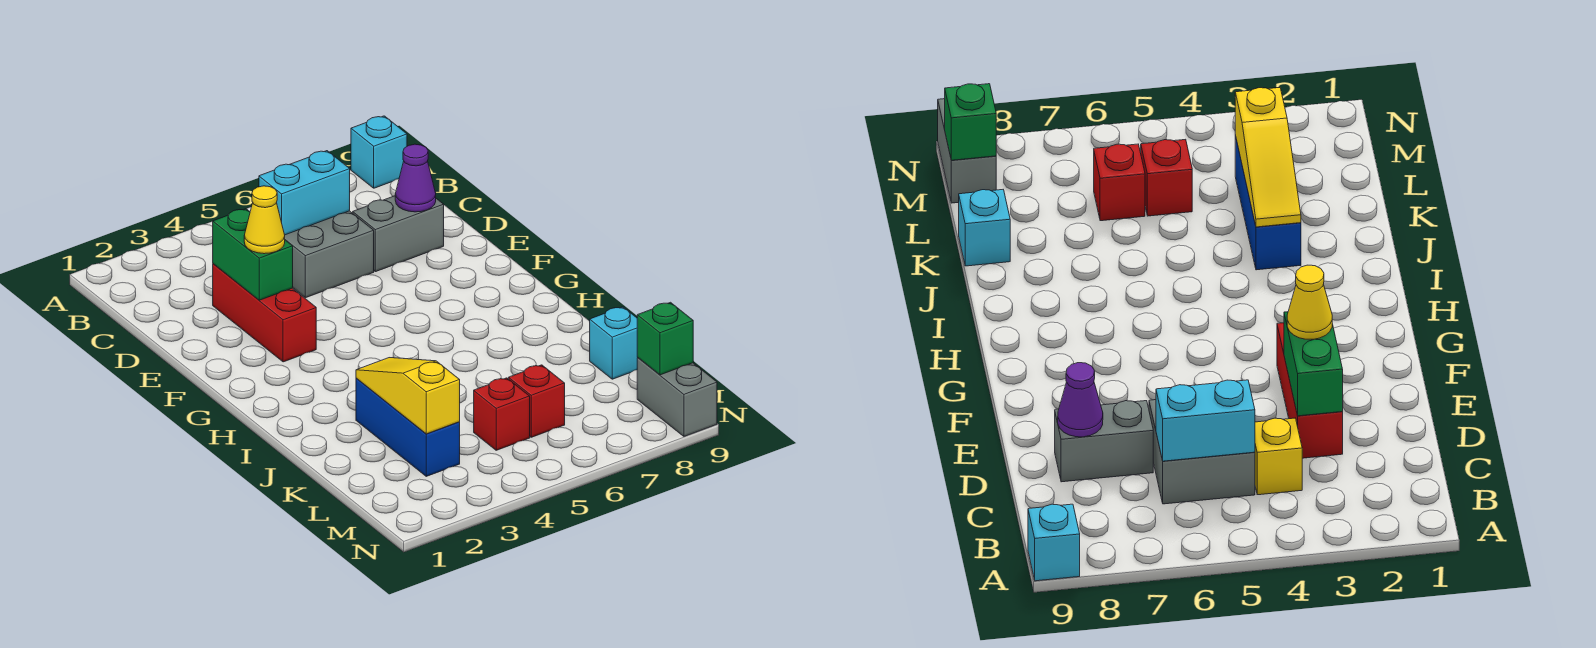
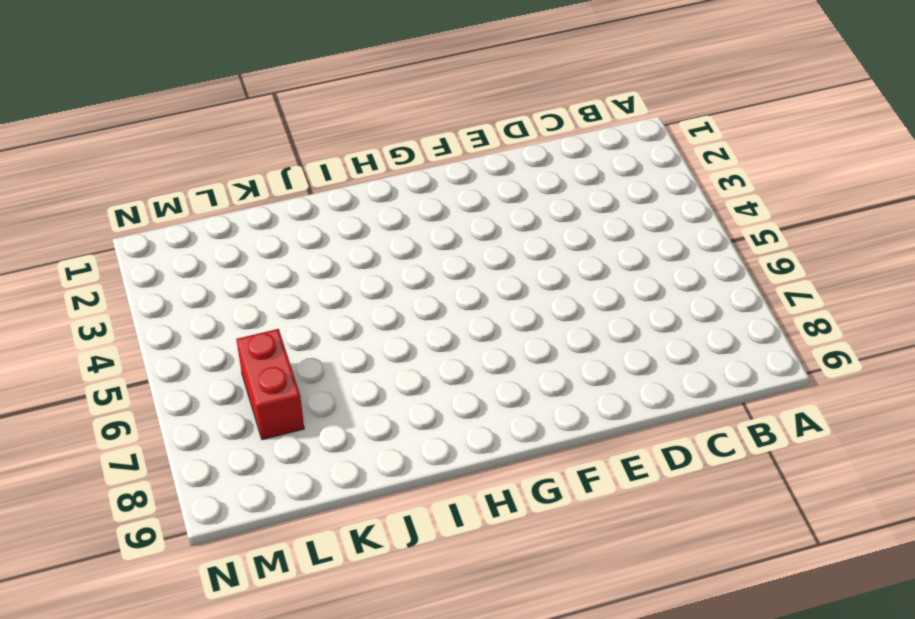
red 1x2 brick [236,329,304,440] -> red 1x1 brick [509,365,565,437]
none -> cyan 1x1 brick [351,116,407,188]
none -> yellow 1x1 brick [1255,418,1302,495]
none -> grey 2x2 brick [285,211,374,298]

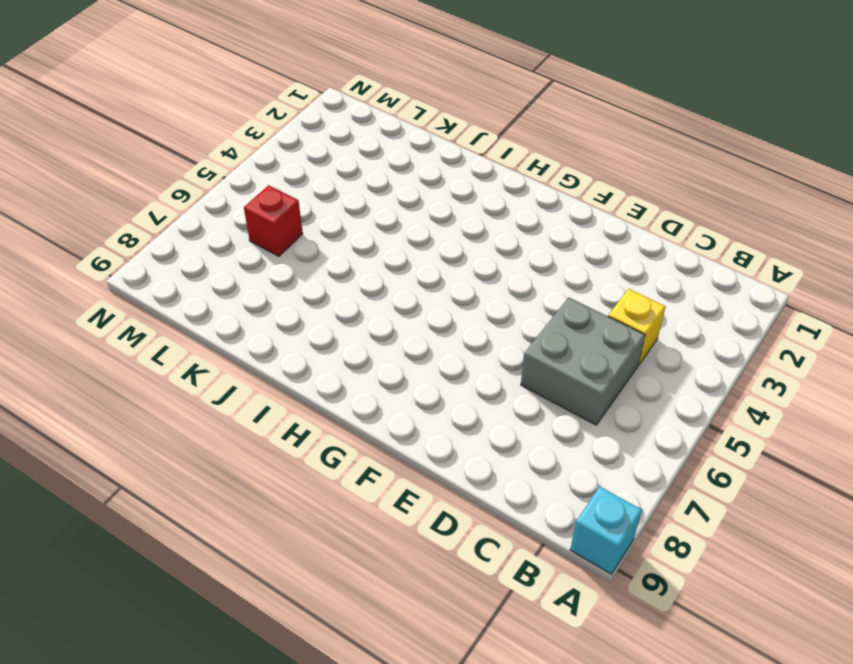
none -> red 1x3 brick [213,264,316,362]
none -> grey 1x2 brick [353,196,444,272]
none -> blue 1x3 brick [356,378,460,476]

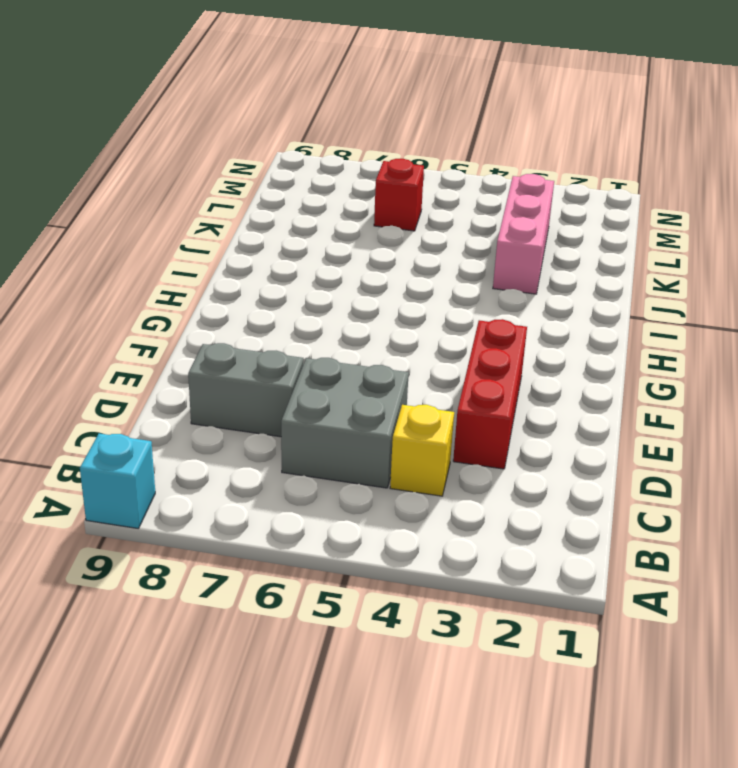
pink 1x3 brick [493,174,554,294] -> blue 1x3 brick [356,378,460,476]
none -> cyan 1x1 brick [590,307,638,379]
none -> red 1x1 brick [474,378,530,450]
none -> grey 1x2 brick [637,358,717,436]

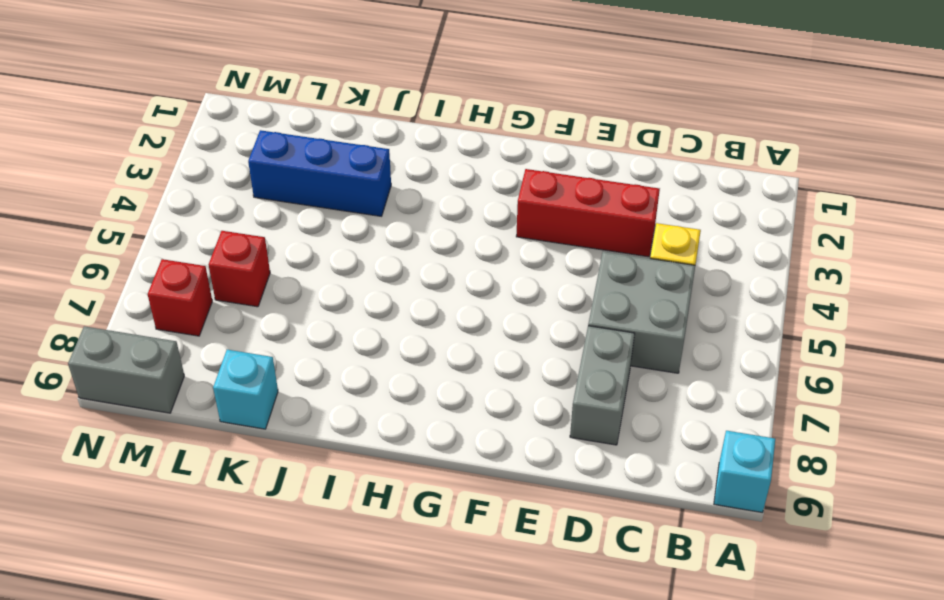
red 1x1 brick [148,259,212,336] -> red 1x1 brick moved to [474,378,530,450]
none -> cyan 1x2 brick [259,151,350,235]
none -> green 1x2 brick [213,209,293,300]
none -> purple 1x1 cone [395,144,436,212]

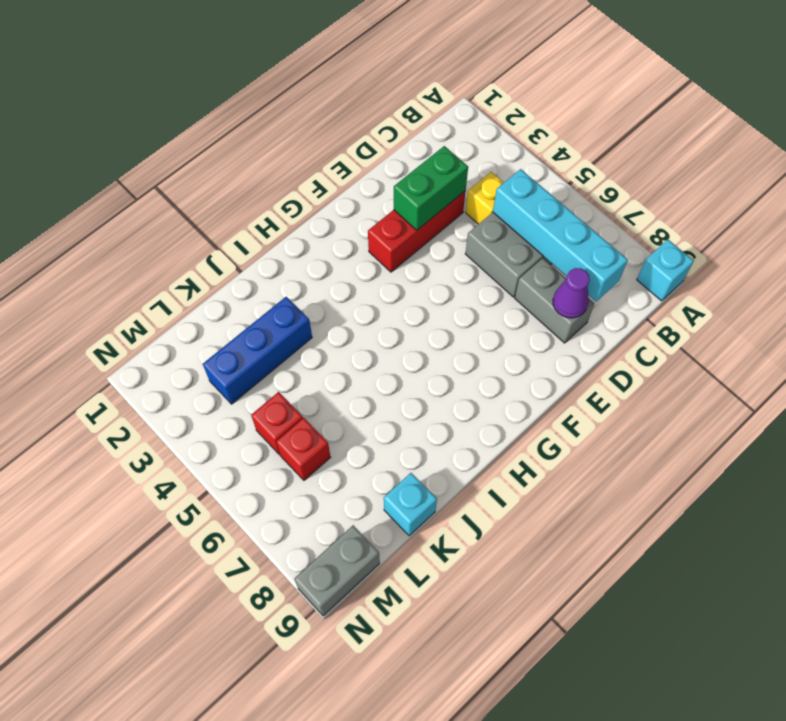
cyan 1x4 brick [493,169,628,302] -> cyan 1x2 brick [259,151,350,235]
none -> yellow 1x3 slope [356,358,460,434]
none -> green 1x1 brick [637,302,693,375]
none -> yellow 1x1 cone [244,186,285,254]

